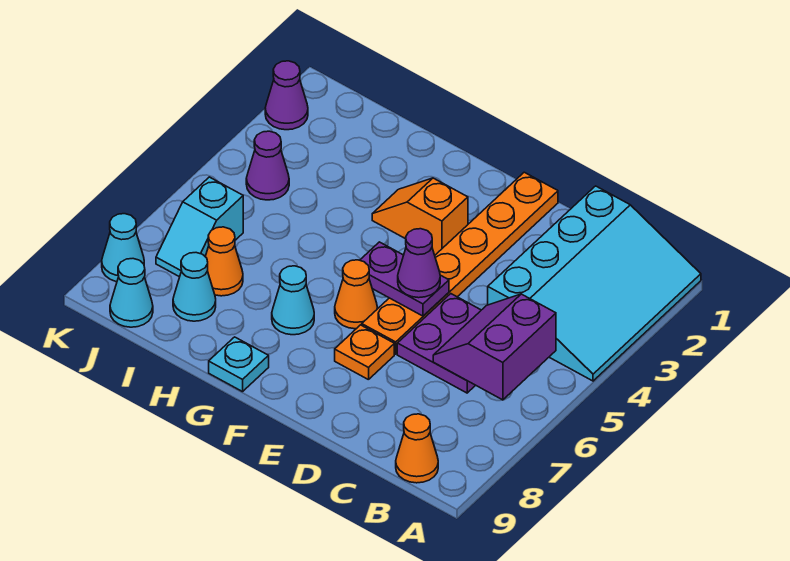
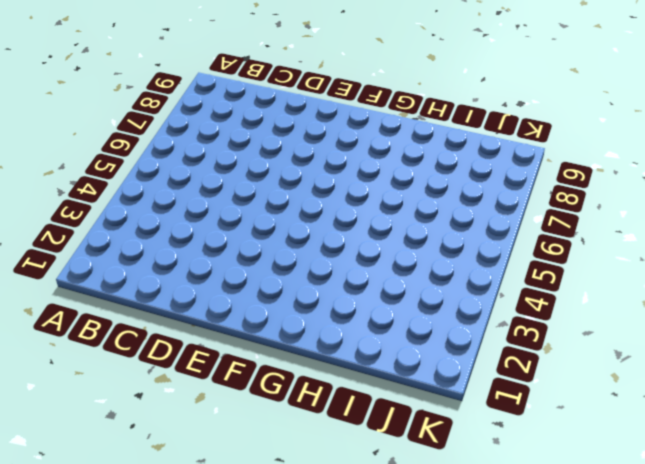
none -> cyan 3x4 slope [488,186,701,381]
none -> orange 1x1 cone [396,414,438,483]
none -> purple 2x2 plate [397,294,481,393]

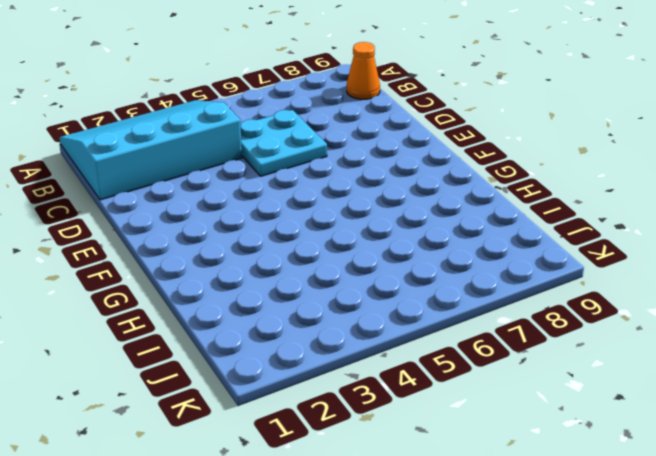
cyan 2x2 plate [240,110,327,176] -> purple 2x2 plate [397,294,481,393]
none -> orange 1x6 plate [362,172,558,354]
none -> orange 1x1 plate [335,325,394,380]
none -> orange 1x2 slope [372,178,468,255]

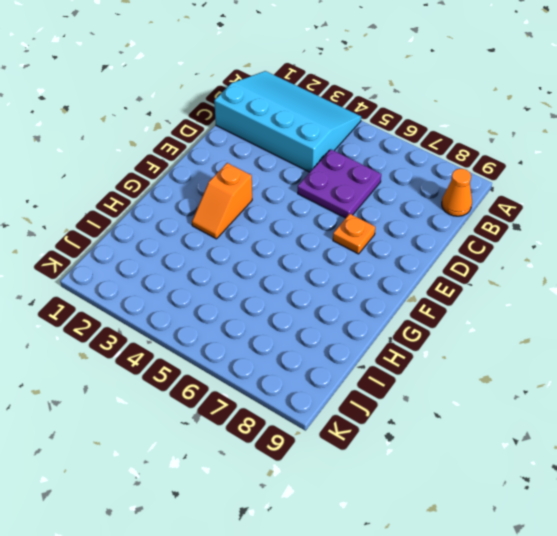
none -> orange 1x6 plate [362,172,558,354]
none -> orange 1x1 cone [335,260,377,329]
none -> cyan 1x1 cone [272,266,314,335]

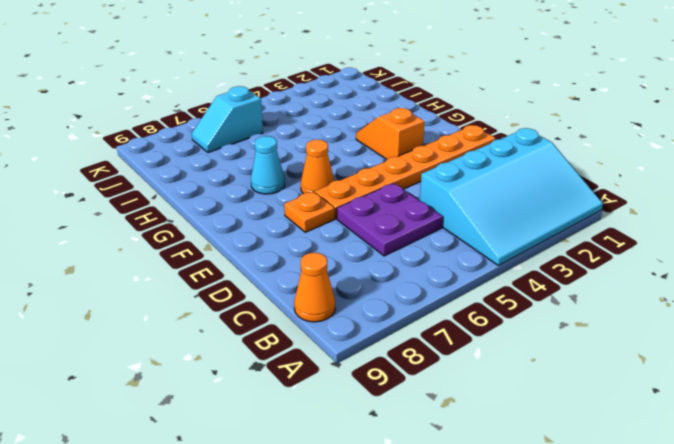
none -> cyan 1x1 plate [209,337,269,392]
none -> orange 1x1 cone [205,227,243,296]
none -> cyan 1x1 cone [173,253,216,321]

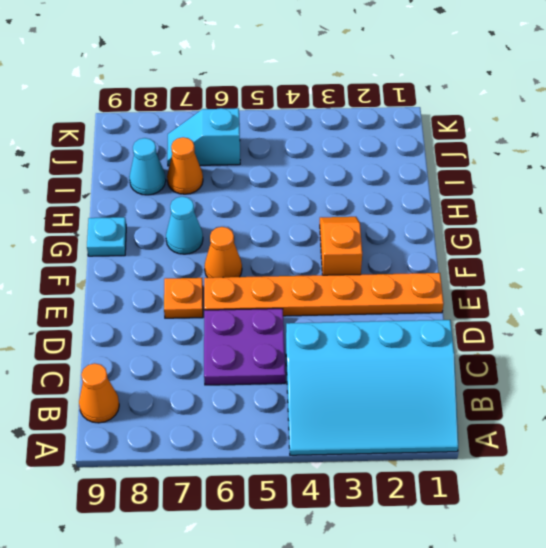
none -> purple 1x1 cone [246,131,289,200]
none -> cyan 1x1 cone [110,259,153,327]
none -> purple 1x1 cone [265,61,308,130]

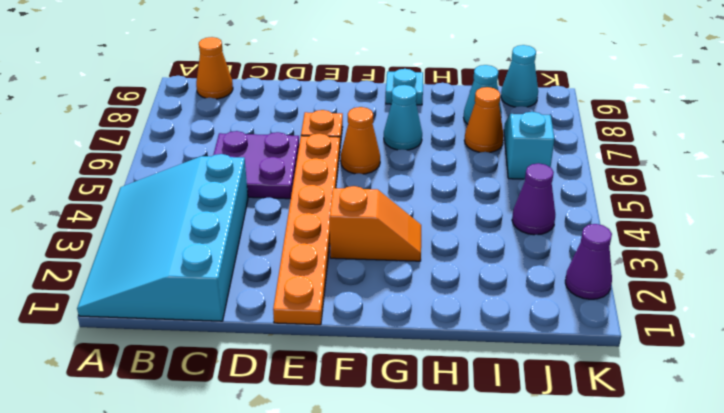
none -> cyan 1x1 cone [102,214,144,282]
none -> purple 2x2 slope [433,294,556,400]
none -> purple 1x2 plate [360,242,449,316]

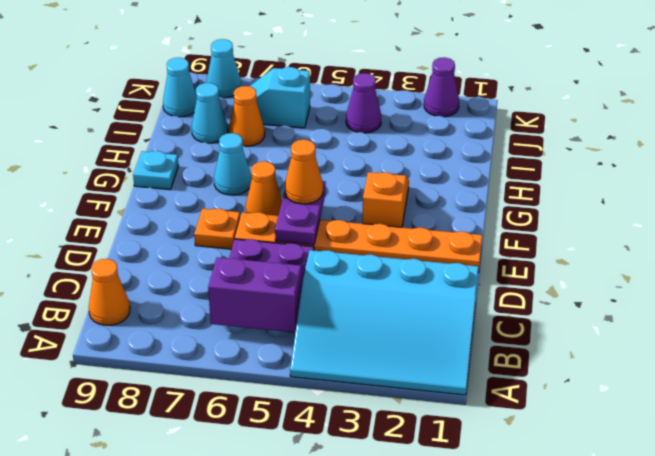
orange 1x1 cone [285,140,323,204] -> none
none -> purple 1x1 cone [398,229,440,298]

